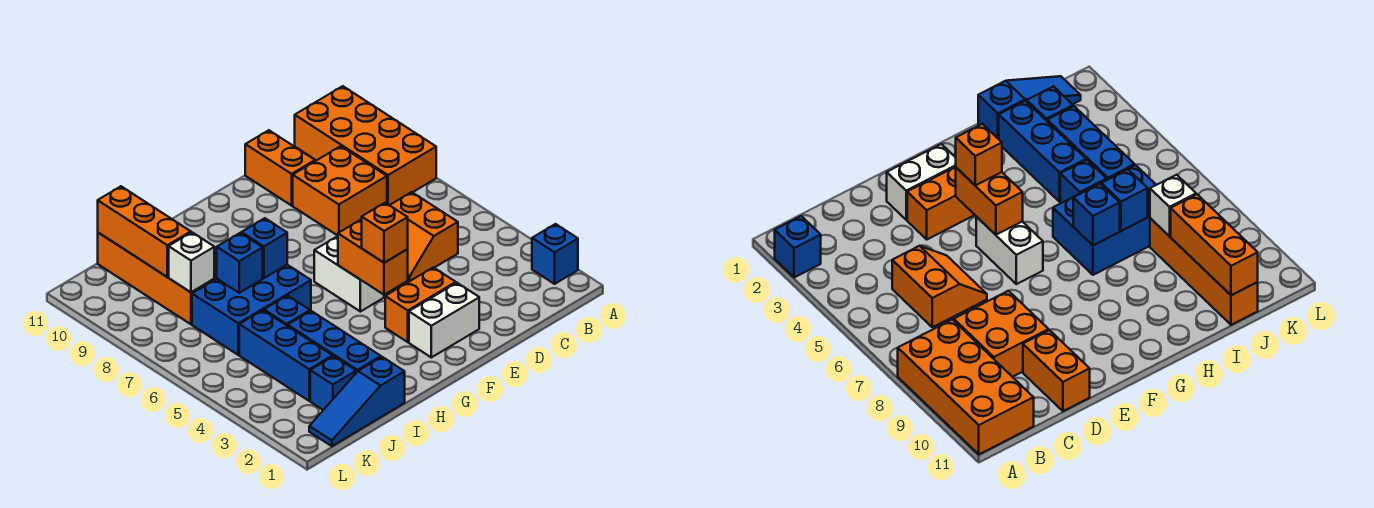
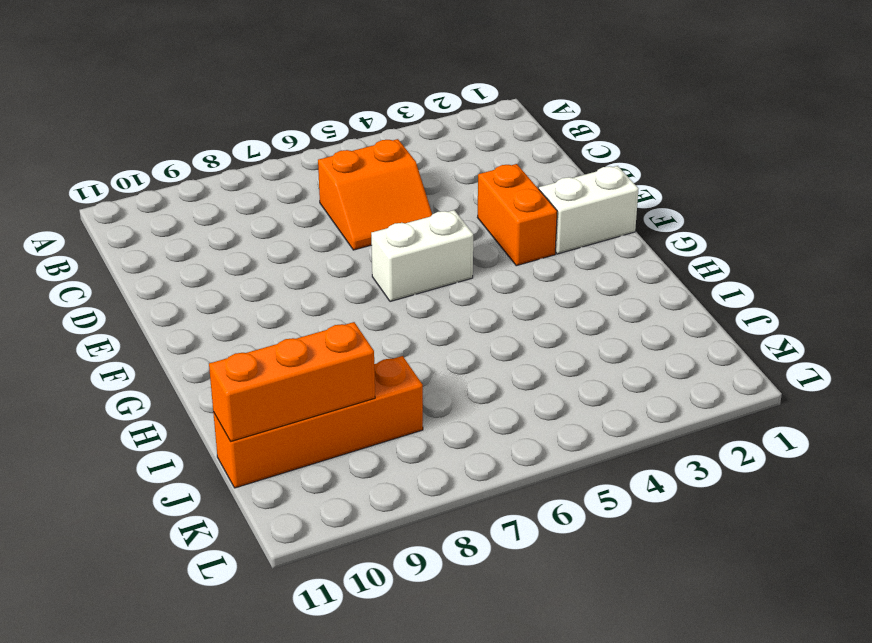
white 1x2 brick [539,166,639,254] -> white 1x2 brick turned to [409,283,479,357]
none -> blue 1x1 brick [532,224,578,284]
none -> orange 2x4 brick [295,86,436,205]
none -> orange 2x2 brick [293,146,387,236]

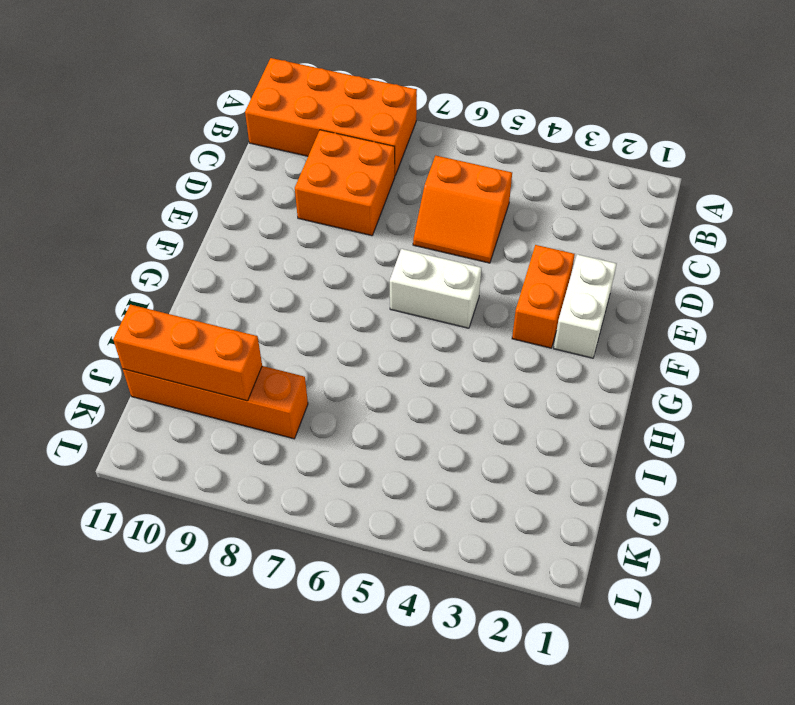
none -> blue 1x1 brick [532,224,578,284]
none -> orange 1x2 brick [245,130,315,205]
none -> blue 2x3 brick [192,265,311,355]

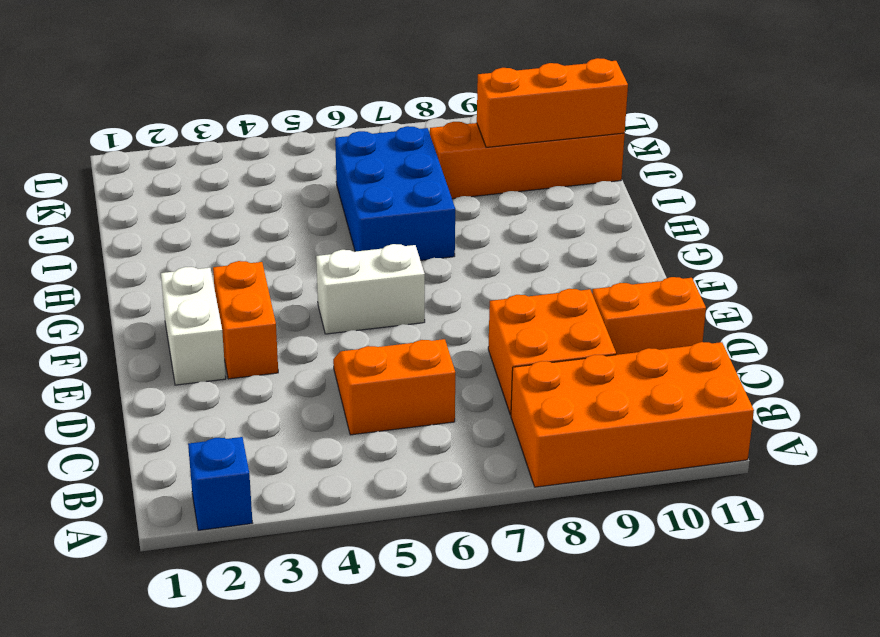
none -> blue 1x3 slope [309,357,405,446]
none -> blue 1x3 brick [288,311,381,373]
none -> blue 1x1 brick [264,296,310,326]

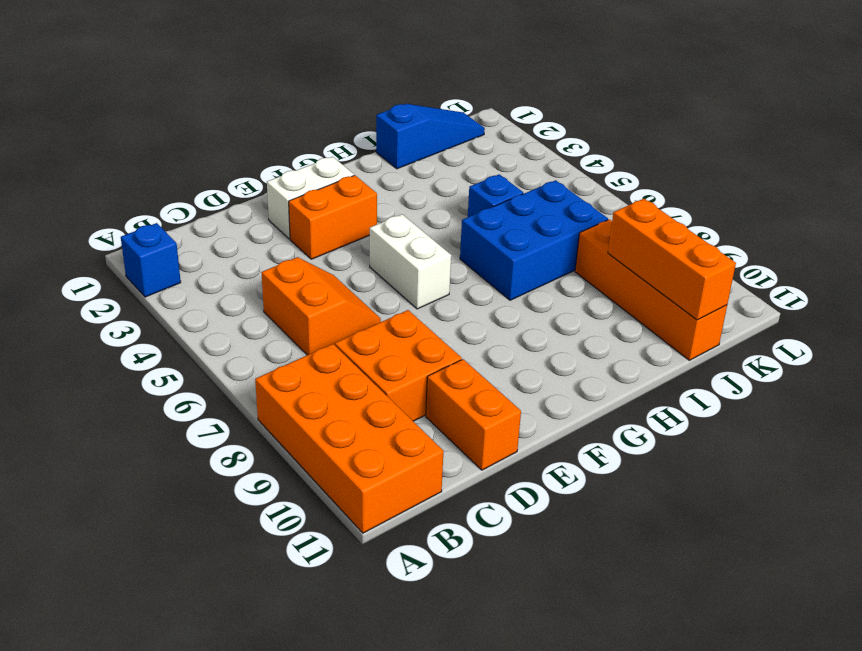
none -> blue 1x3 brick [288,311,381,373]
none -> blue 1x1 brick [310,356,356,410]
none -> blue 1x3 brick [239,310,333,401]

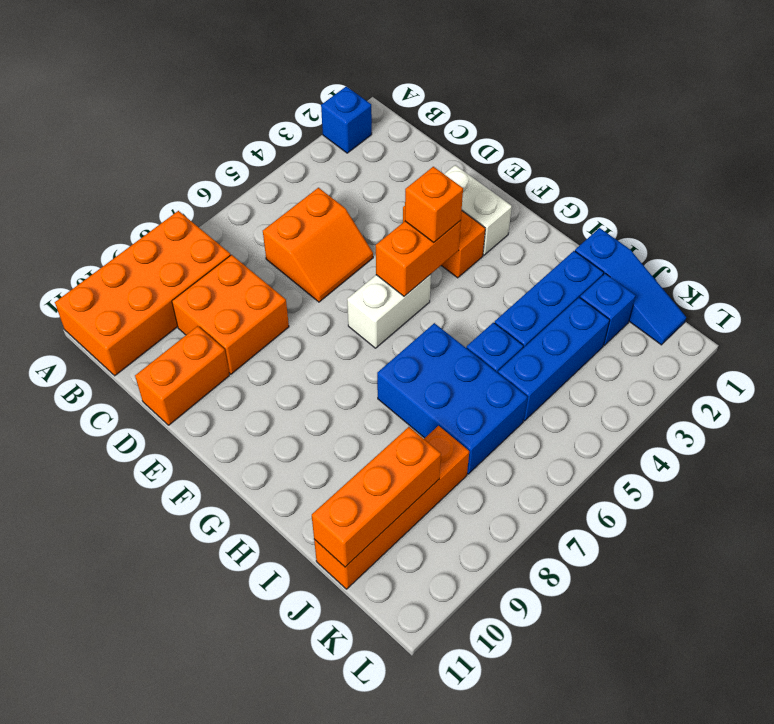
none -> blue 1x1 brick [241,218,287,278]
none -> blue 1x1 brick [217,233,263,293]
none -> white 1x1 brick [169,232,214,292]

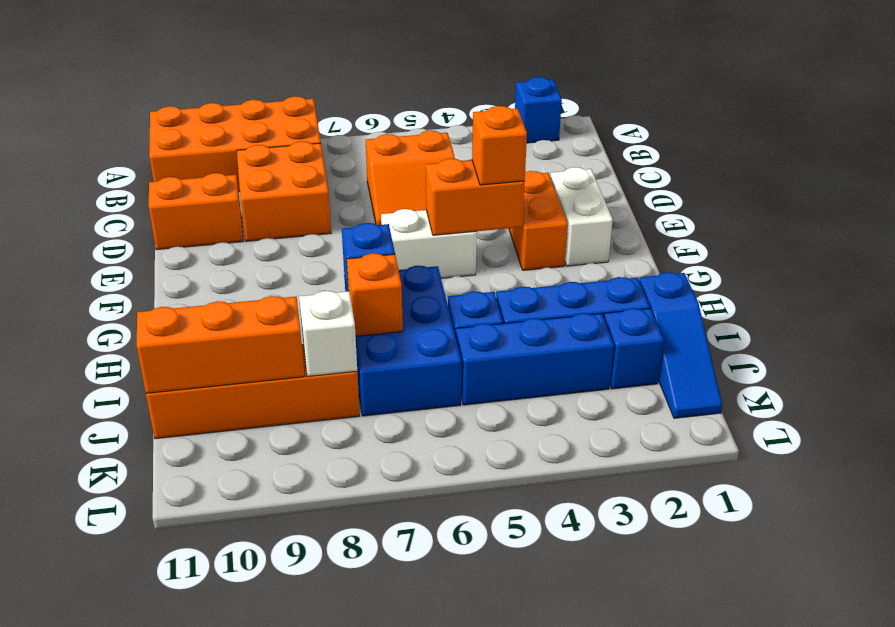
orange 1x1 brick [347,253,403,336] -> blue 1x1 brick [217,233,263,293]

